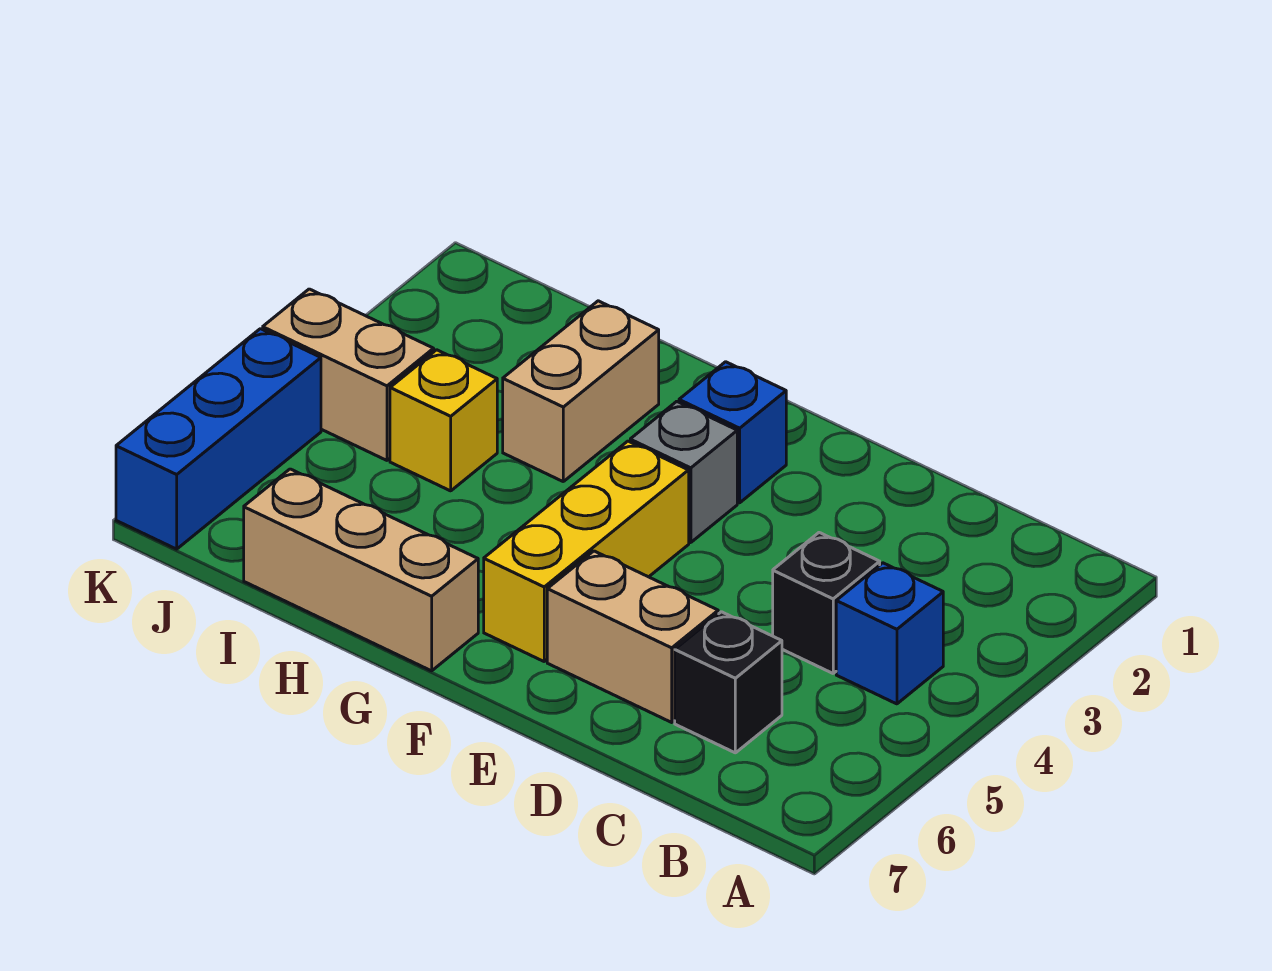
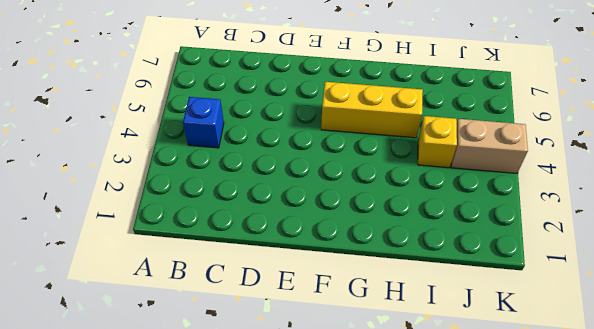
yellow 1x3 brick [321,82,423,138] -> yellow 1x3 brick turned to [484,441,689,661]
none -> black 1x1 brick [773,533,880,673]
none -> black 1x1 brick [675,612,782,753]
none -> tan 1x2 brick [547,551,718,722]

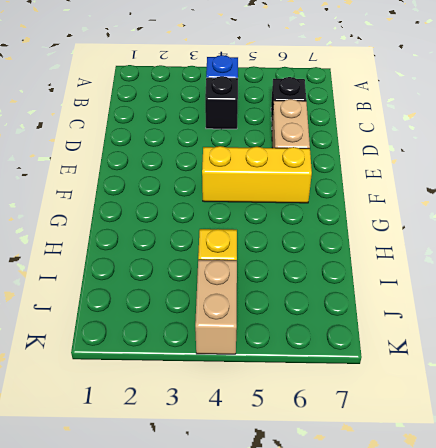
none -> blue 1x1 brick [679,362,786,503]
none -> grey 1x1 brick [630,401,737,543]
none -> tan 1x3 brick [244,469,478,671]

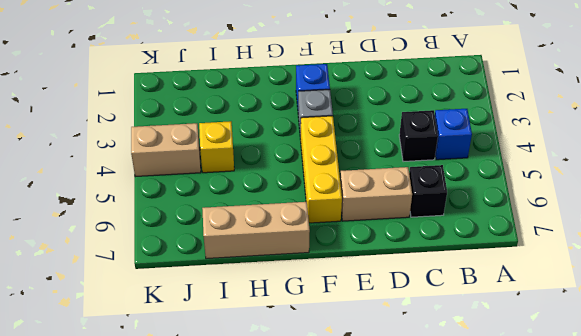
none -> tan 1x2 brick [503,301,659,481]
none -> blue 1x3 brick [116,329,321,549]

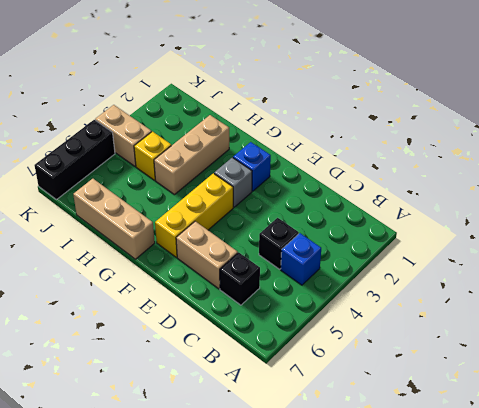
tan 1x3 brick [154,115,229,195] -> tan 1x2 brick [503,301,659,481]
black 1x3 brick [34,120,115,200] -> blue 1x3 brick [116,329,321,549]

